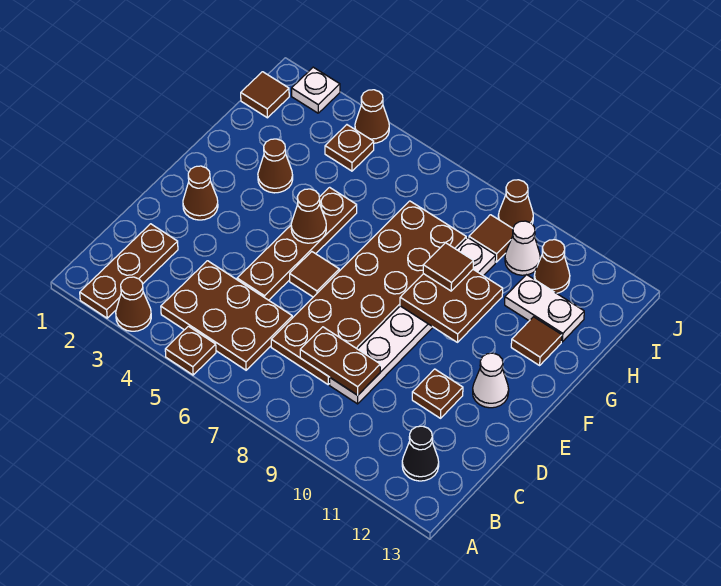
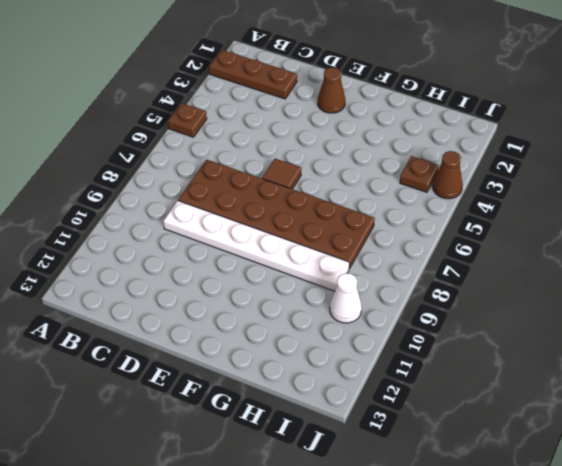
none -> brown 1x1 cone [116,277,151,331]
none -> brown 2x3 plate [161,261,292,370]
none -> black 1x1 cone [402,426,439,481]

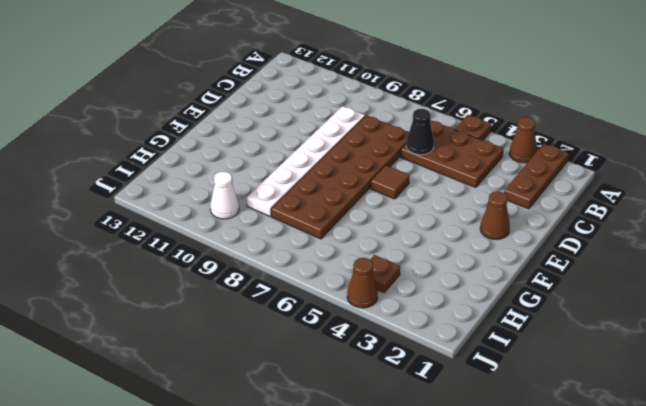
black 1x1 cone [406,109,434,155] -> black 1x1 cone moved to [402,426,439,481]
none -> brown 1x4 plate [237,187,357,300]
none -> brown 1x1 plate [412,369,463,418]
none -> white 1x1 cone [473,353,509,408]

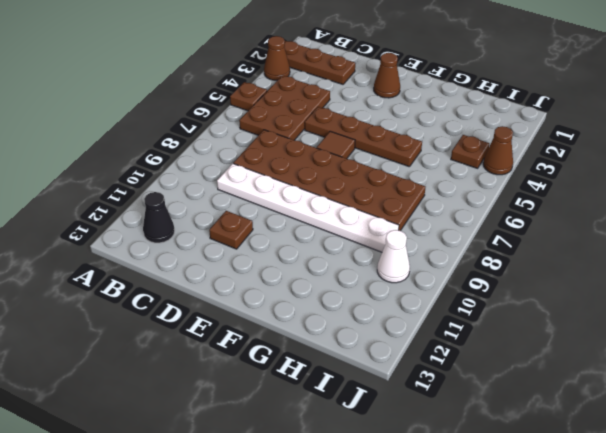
none -> white 1x1 cone [473,353,509,408]
none -> brown 1x1 cone [258,139,293,193]
none -> brown 1x1 tile [511,317,562,365]

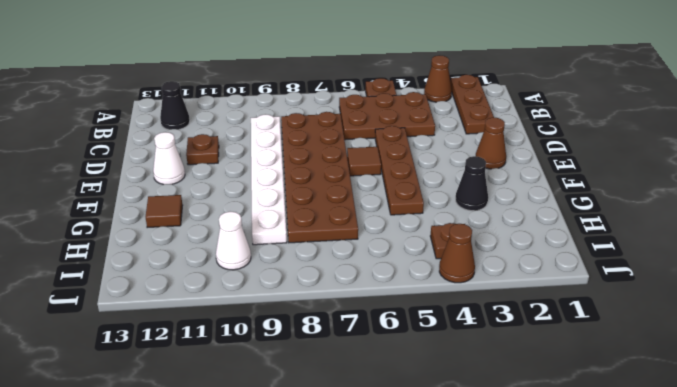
black 1x1 cone [456,156,488,211] -> brown 1x1 cone [258,139,293,193]
none -> white 1x2 plate [505,275,584,342]
none -> brown 1x1 tile [241,72,289,118]
none -> brown 1x1 tile [469,215,513,262]

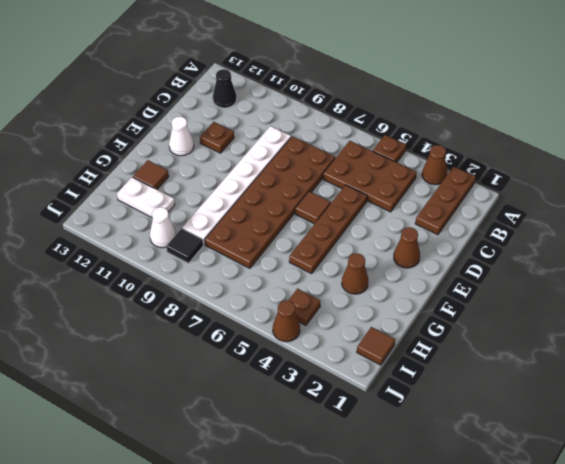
black 1x1 tile [166,228,203,263] -> brown 1x1 tile [469,215,513,262]
none -> brown 1x1 cone [534,240,570,293]
none -> white 1x1 plate [292,67,340,113]
none -> brown 1x1 cone [498,180,533,228]

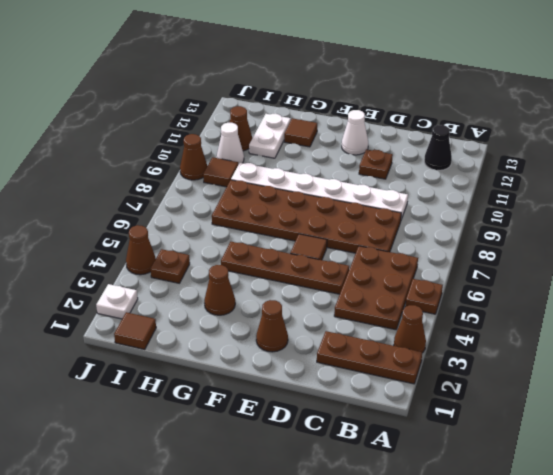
none -> brown 1x2 plate [300,327,380,395]
none -> brown 1x1 cone [291,189,326,243]
none -> brown 2x2 plate [400,270,503,342]

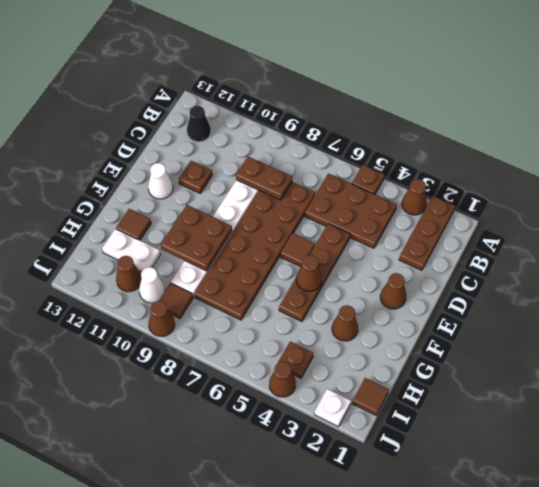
none -> brown 1x1 tile [423,243,473,291]

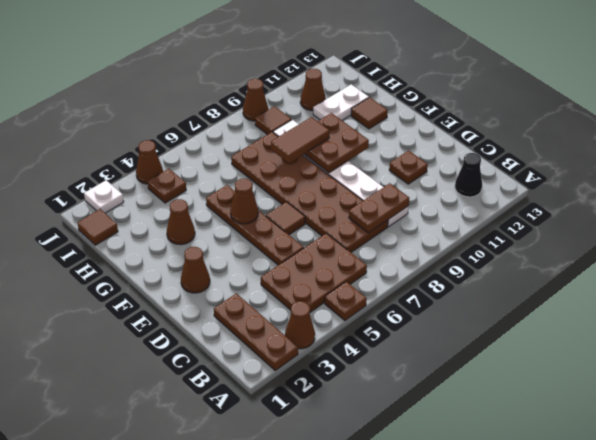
brown 1x2 tile [271,117,330,163] -> brown 1x1 tile [423,243,473,291]
none -> white 1x1 cone [473,353,509,408]
none -> white 1x1 cone [505,221,540,275]

